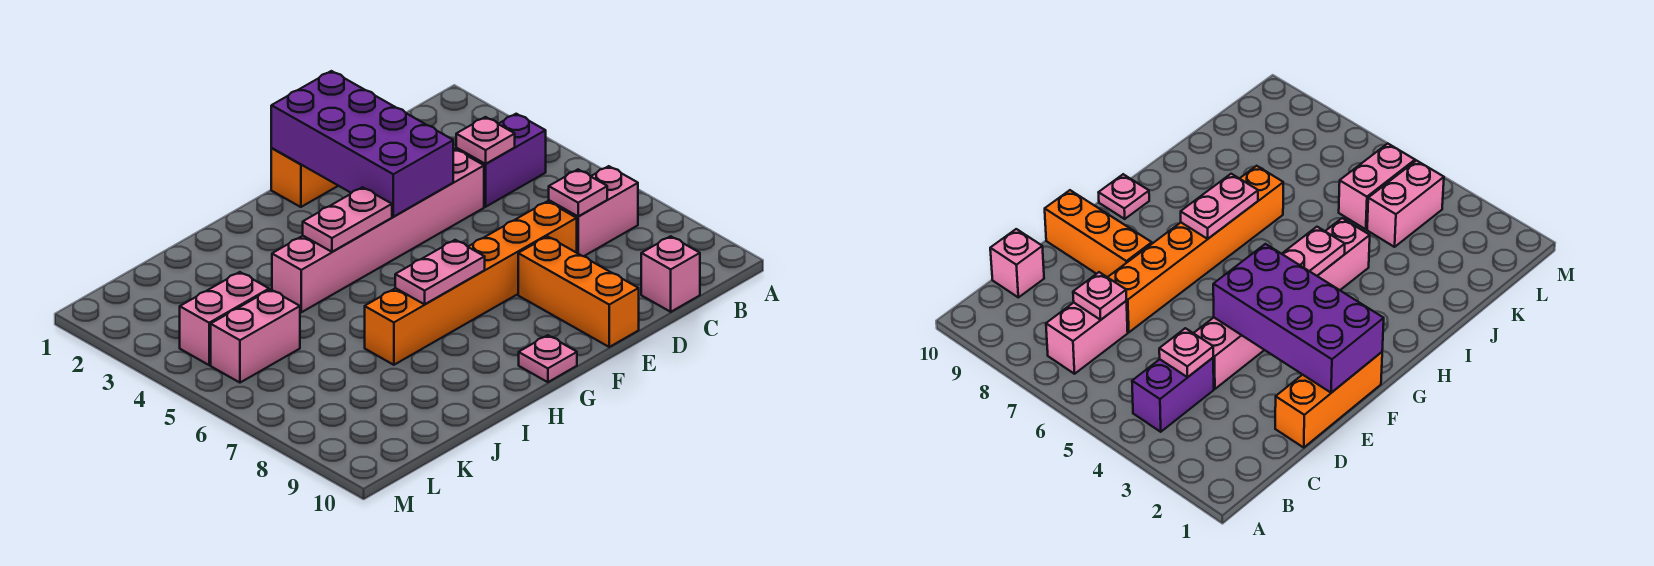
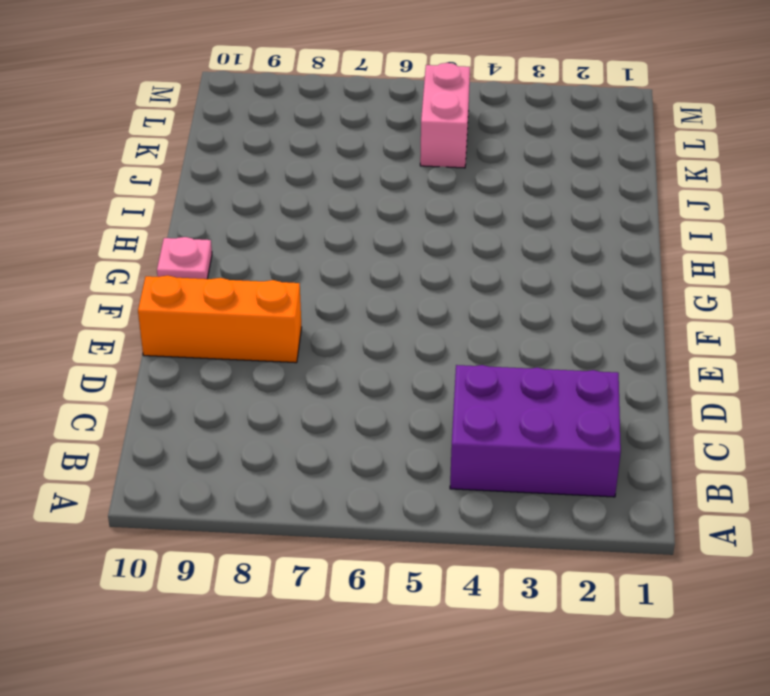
purple 2x3 brick [450,365,621,497] -> purple 1x2 brick [456,114,546,207]
none -> pink 1x2 brick [549,166,638,256]
none -> pink 1x1 brick [641,236,700,312]
none -> orange 1x3 brick [271,148,338,207]

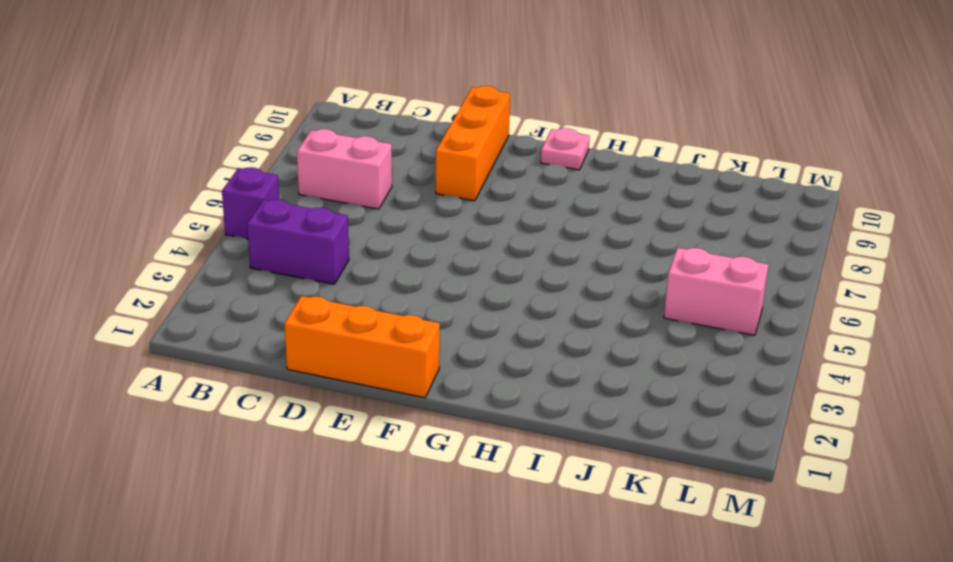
purple 1x1 brick [222,167,279,239] -> none
none -> pink 1x1 brick [641,236,700,312]
none -> pink 1x6 brick [272,149,484,312]
none -> orange 1x6 brick [365,201,577,365]

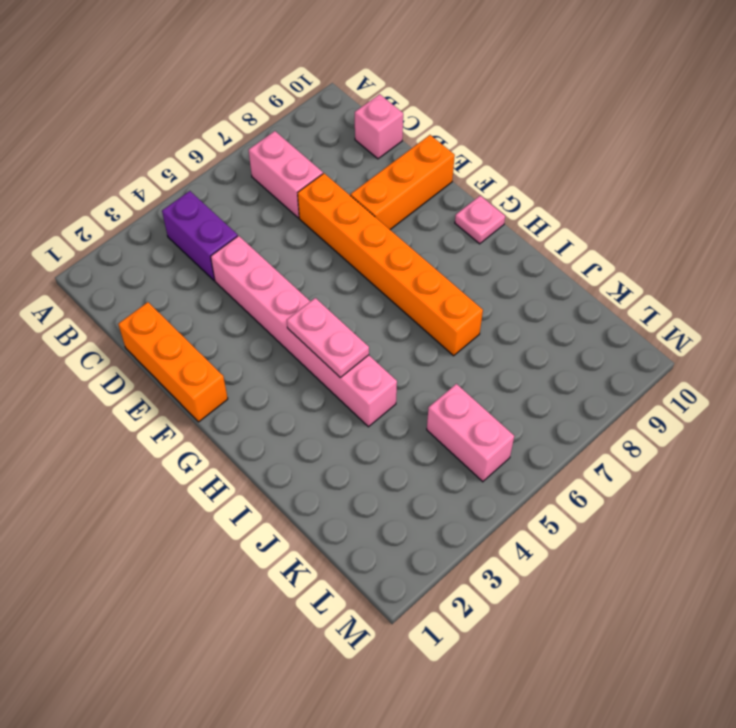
none -> pink 1x2 brick [180,272,269,365]
none -> pink 1x1 plate [456,117,515,164]
none -> pink 1x1 plate [549,170,607,216]

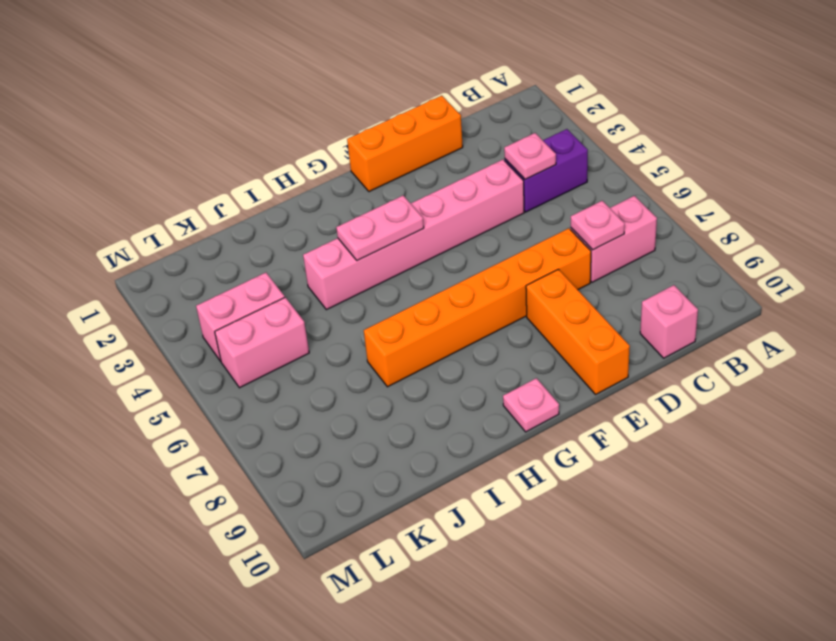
none -> purple 2x4 brick [271,71,453,217]
none -> pink 1x2 plate [395,240,485,304]

